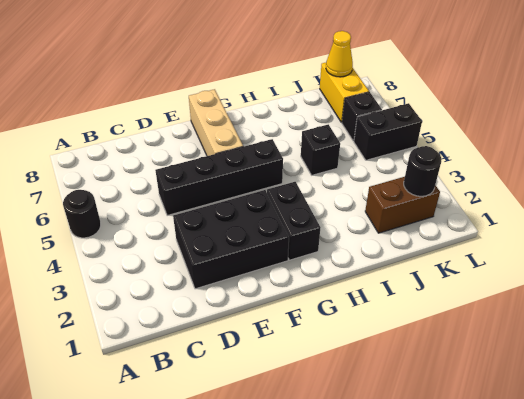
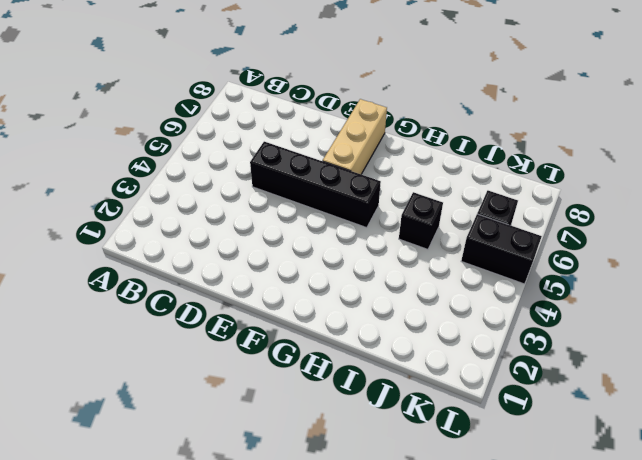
none -> black 1x1 round brick [63,190,101,238]
none -> black 2x3 brick [173,190,289,289]
none -> black 1x2 brick [267,182,321,260]

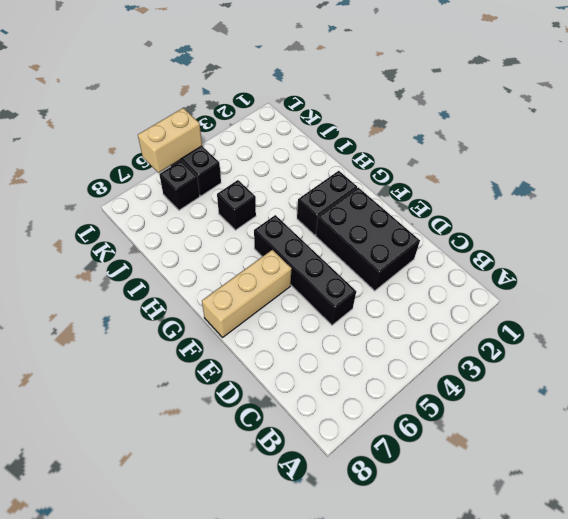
tan 1x2 brick [138,108,202,173] -> none
none -> black 1x1 round brick [63,190,101,238]
none -> brown 1x2 brick [365,177,440,233]
none -> yellow 1x2 brick [320,63,369,122]

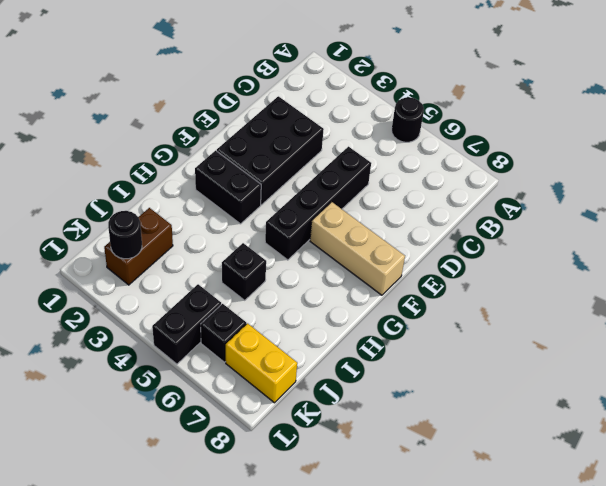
none -> yellow 1x1 cone [326,31,353,77]

